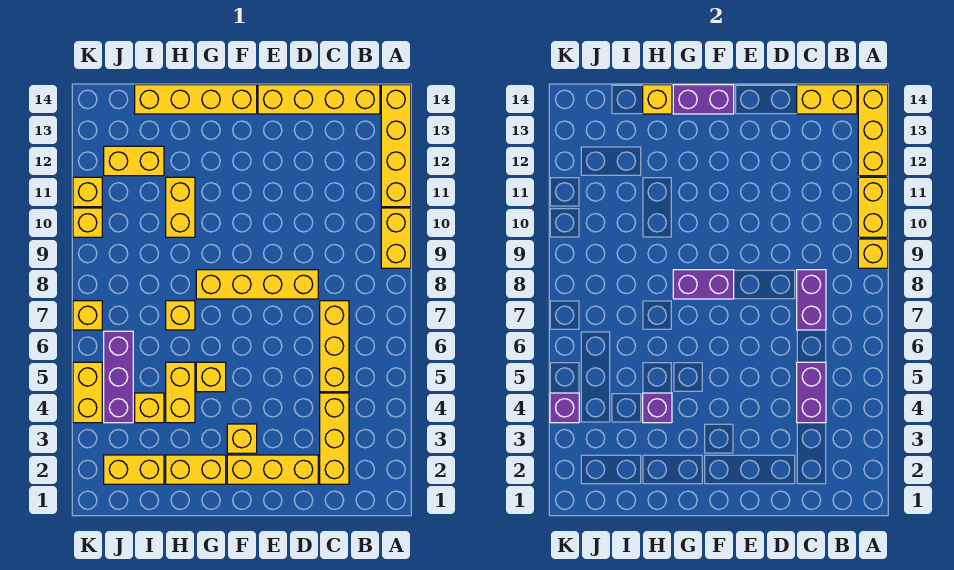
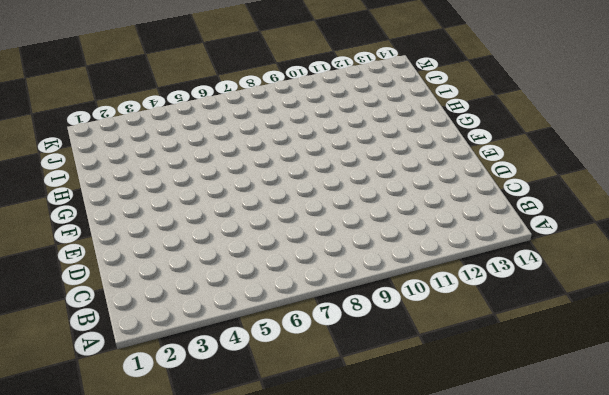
none -> yellow 1x2 brick [381,208,411,268]
none -> yellow 1x4 brick [381,85,411,207]
none -> yellow 1x4 brick [258,85,380,114]
none -> yellow 1x3 brick [320,393,349,484]

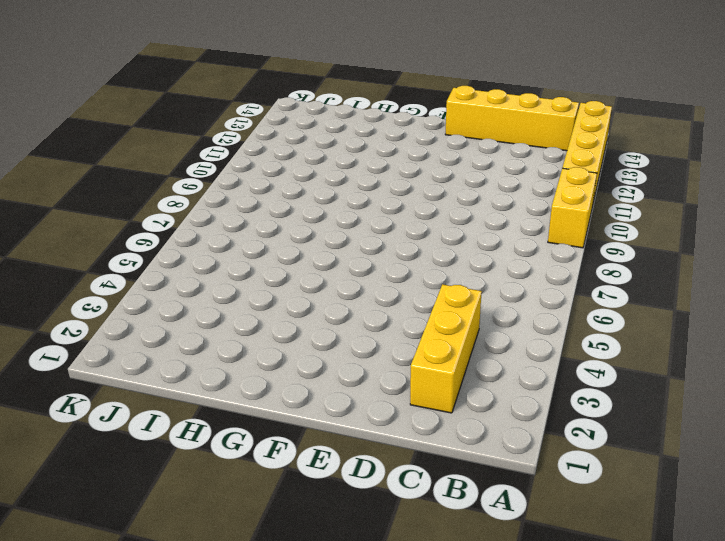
none -> yellow 1x3 brick [320,301,349,392]
none -> yellow 1x3 brick [227,455,318,484]
none -> yellow 1x4 brick [196,270,318,299]
none -> yellow 1x1 brick [227,424,257,453]

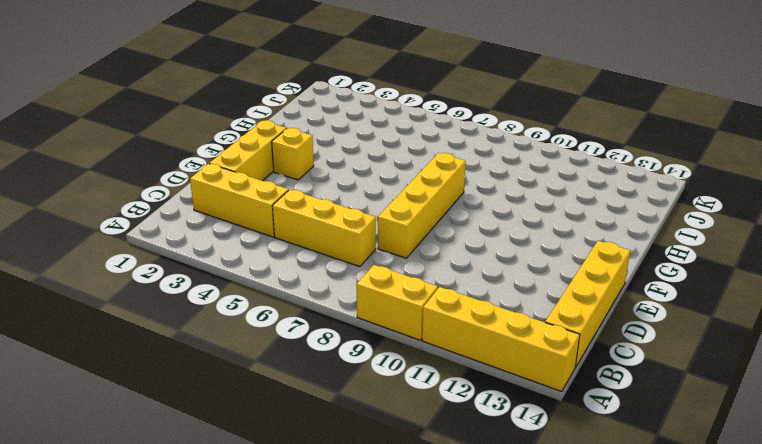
none -> yellow 1x4 brick [135,85,257,114]
none -> yellow 1x2 brick [166,455,226,484]
none -> yellow 1x1 brick [196,362,226,392]
none -> yellow 1x2 brick [166,362,195,423]

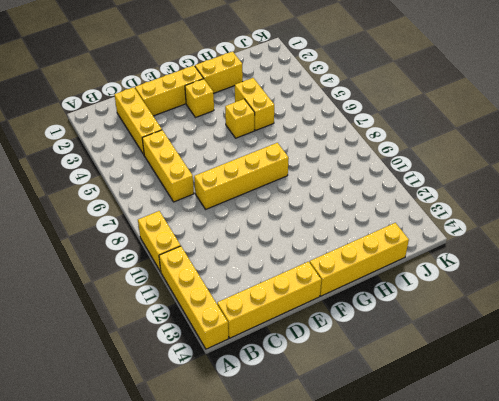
none -> yellow 1x1 brick [166,301,195,330]
none -> yellow 1x2 brick [166,177,195,237]
none -> yellow 1x2 brick [104,455,164,484]
none -> yellow 1x1 brick [135,393,164,423]

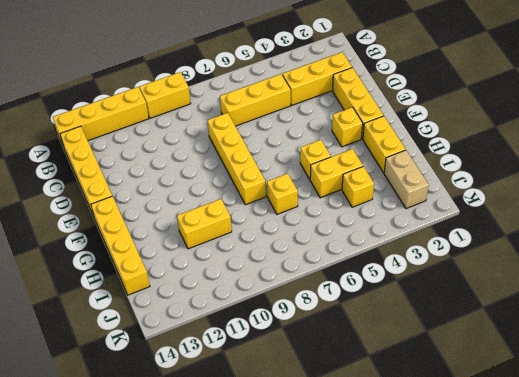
tan 1x2 brick [384,150,429,209] -> yellow 1x2 brick [104,455,164,484]
none -> yellow 1x2 brick [104,146,164,176]
none -> purple 1x3 brick [104,331,133,423]
none -> yellow 1x2 brick [73,362,102,423]
none -> yellow 1x1 brick [73,301,102,330]

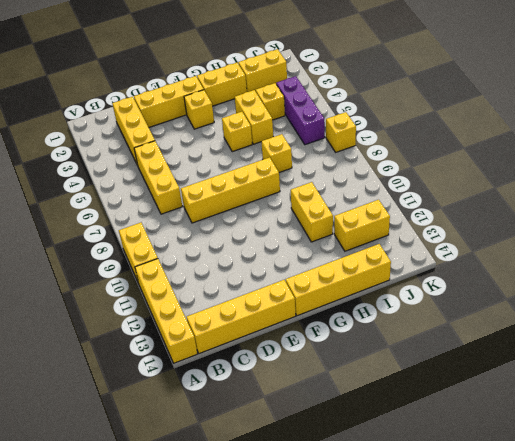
none -> yellow 1x2 brick [73,362,102,423]
none -> yellow 1x1 brick [73,208,102,237]
none -> yellow 1x1 brick [73,177,102,207]
none -> yellow 1x1 brick [858,239,888,268]

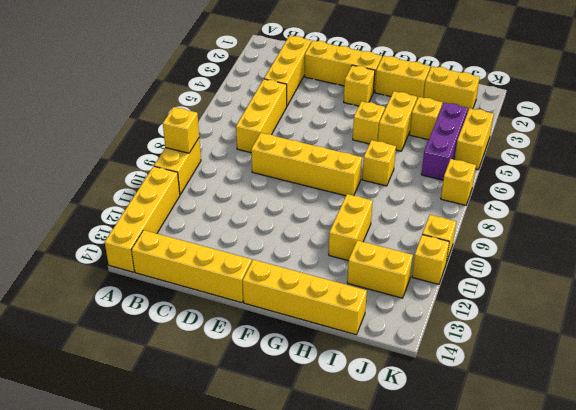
none -> yellow 1x2 brick [858,177,888,237]
none -> yellow 1x3 brick [858,85,888,176]
none -> yellow 1x2 brick [797,85,857,114]
none -> purple 1x2 brick [797,362,826,423]

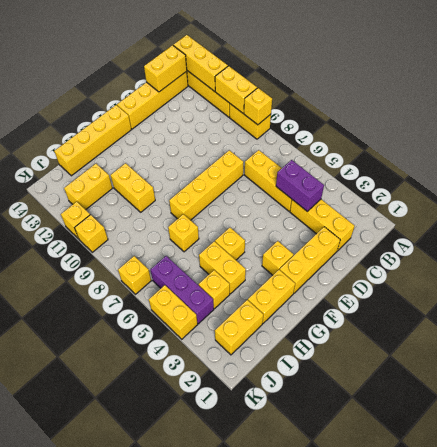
none -> purple 1x2 brick [797,270,826,330]
none -> purple 1x2 brick [673,270,734,299]
none -> purple 1x2 brick [673,85,734,114]
none -> purple 1x1 brick [643,393,672,423]

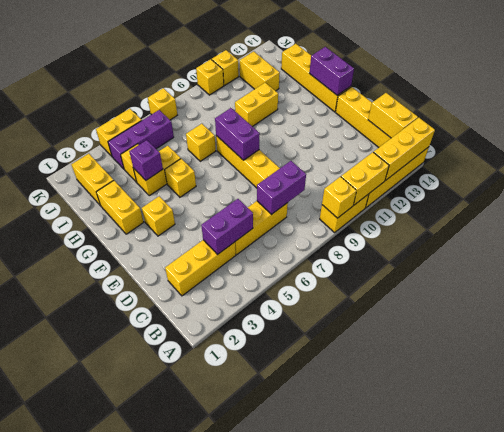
none -> yellow 1x3 brick [227,455,318,484]
none -> yellow 1x1 brick [643,85,672,114]
none -> purple 1x1 brick [550,393,579,423]

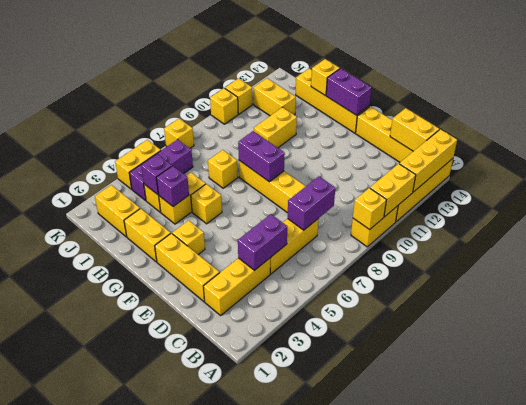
purple 1x1 brick [141,154,172,195] -> purple 1x1 brick moved to [550,393,579,423]

